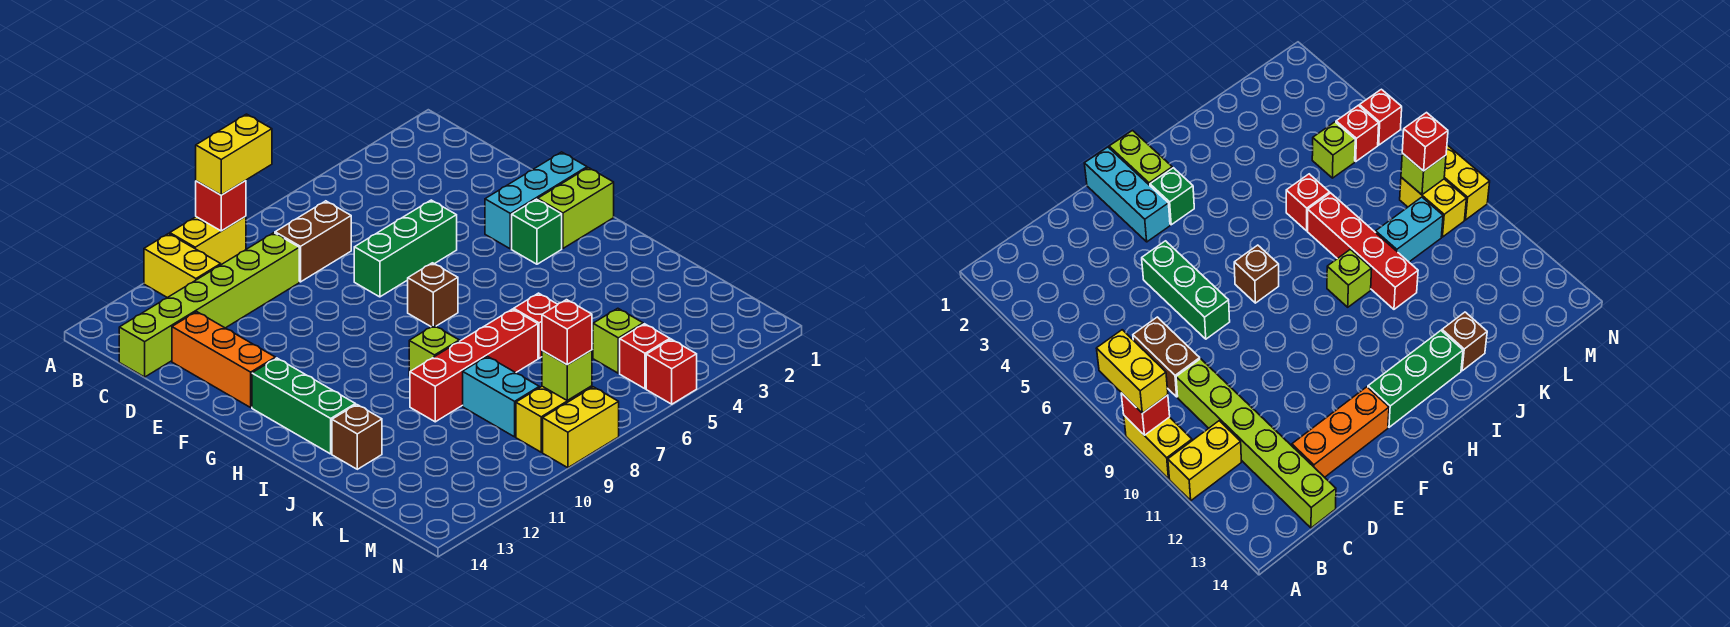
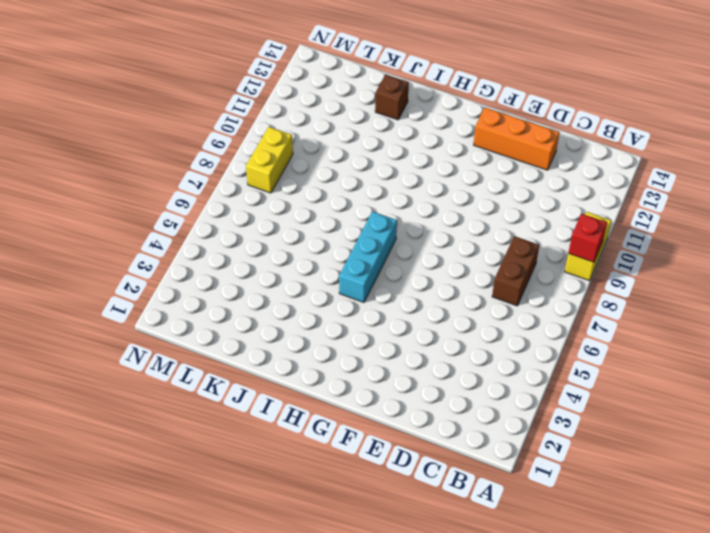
cyan 1x3 brick [339,211,397,302] -> cyan 1x3 brick moved to [485,152,587,249]
none -> yellow 1x2 brick [144,234,221,298]
none -> lime 1x6 brick [119,233,299,377]
none -> green 1x3 brick [354,200,457,297]

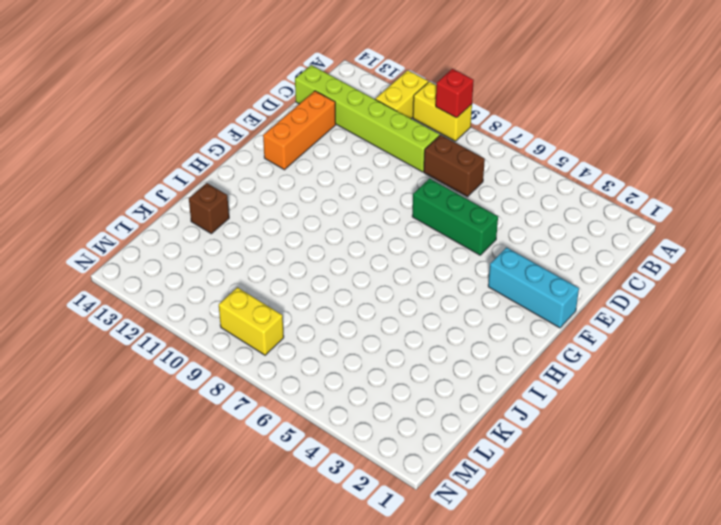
none -> lime 1x2 brick [538,168,614,248]
none -> green 1x1 brick [512,199,562,264]
none -> brown 1x1 brick [408,263,458,327]

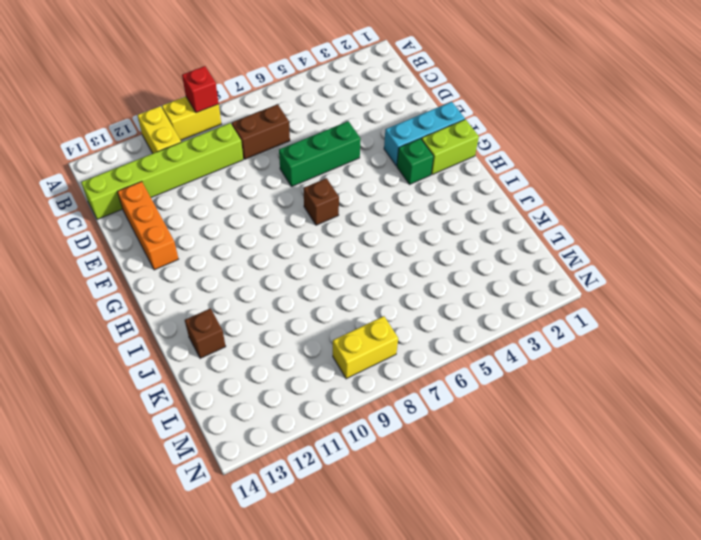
none -> green 1x3 brick [252,358,355,454]
none -> lime 1x1 brick [409,325,459,376]
none -> red 1x1 brick [514,293,558,358]

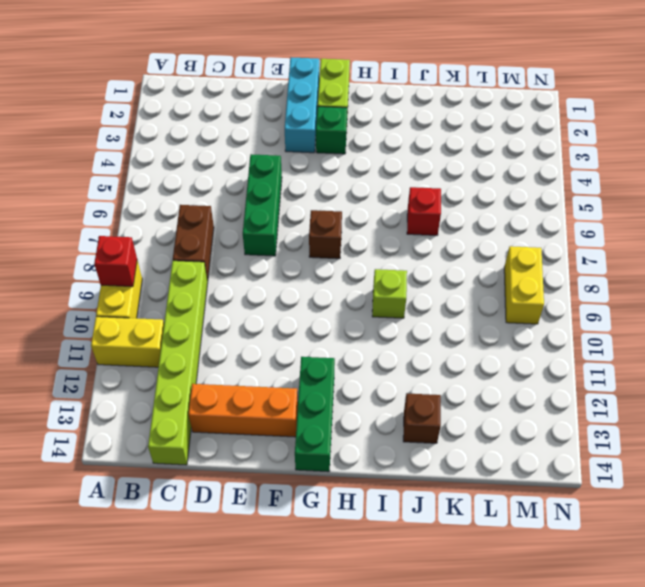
green 1x3 brick [295,357,335,472] -> green 1x3 brick turned to [252,358,355,454]
none -> red 1x4 brick [410,309,538,422]
none -> cyan 1x2 brick [463,356,539,437]
none -> lime 1x1 brick [593,308,643,373]

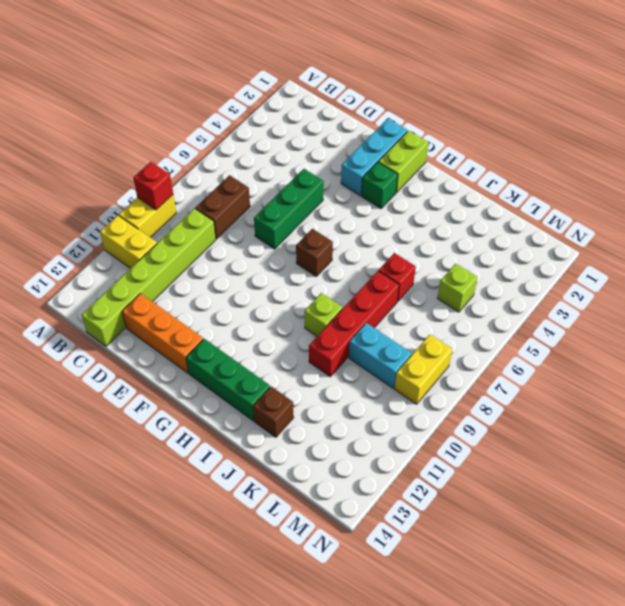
none -> red 1x1 brick [620,324,670,389]
none -> red 1x1 brick [646,339,697,404]
none -> yellow 1x2 brick [543,387,619,468]

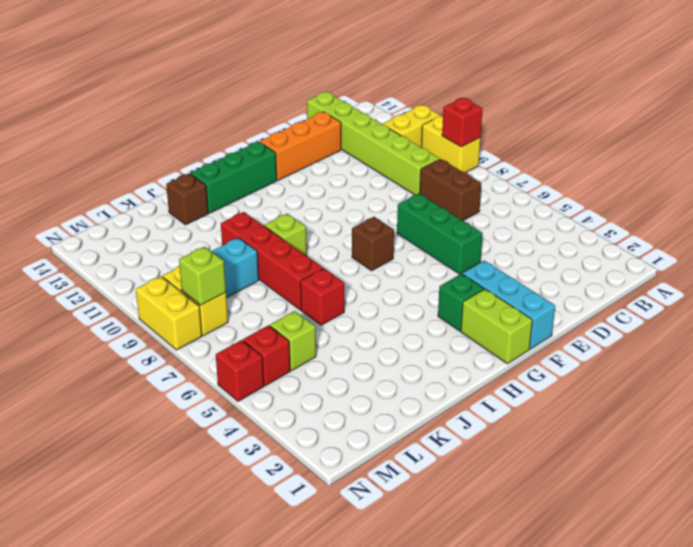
none -> yellow 1x2 brick [196,114,272,195]
none -> red 1x1 brick [542,300,592,365]

